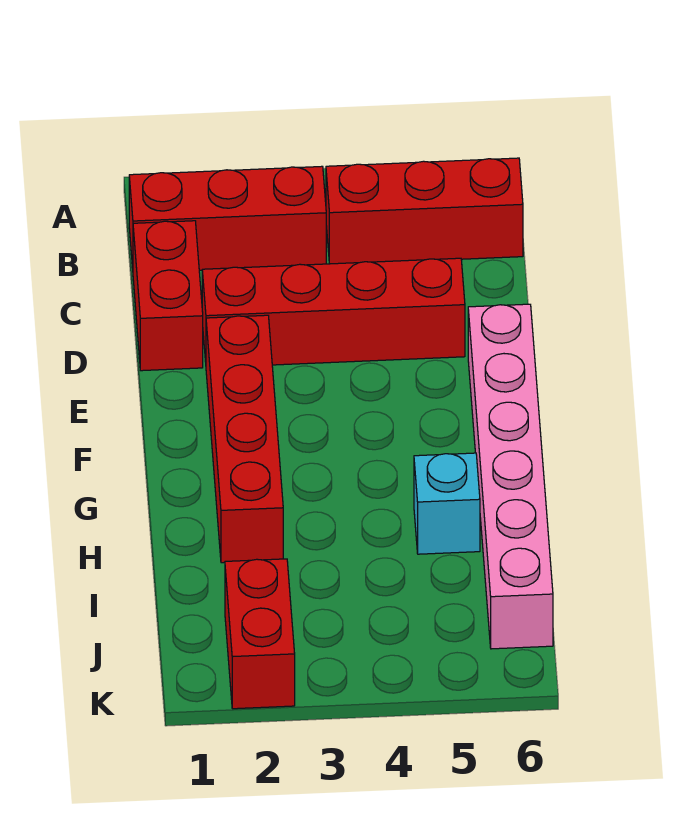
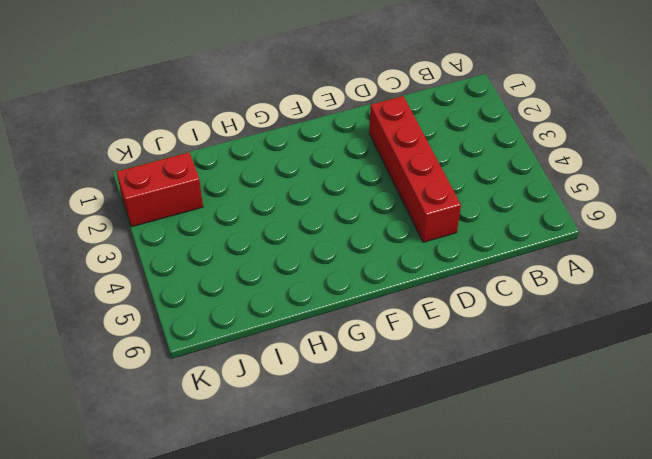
none -> red 1x3 brick [129,166,326,270]
none -> red 1x3 brick [326,158,523,264]

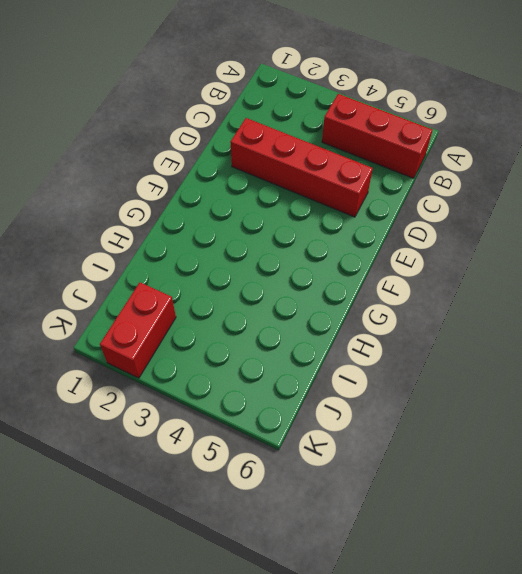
none -> red 1x3 brick [129,166,326,270]
none -> red 1x2 brick [133,221,203,371]

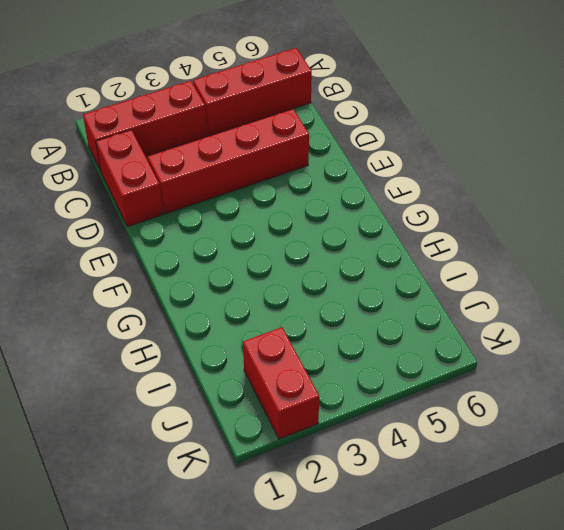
none -> red 1x4 brick [206,315,283,563]
none -> pink 1x6 brick [468,304,553,649]

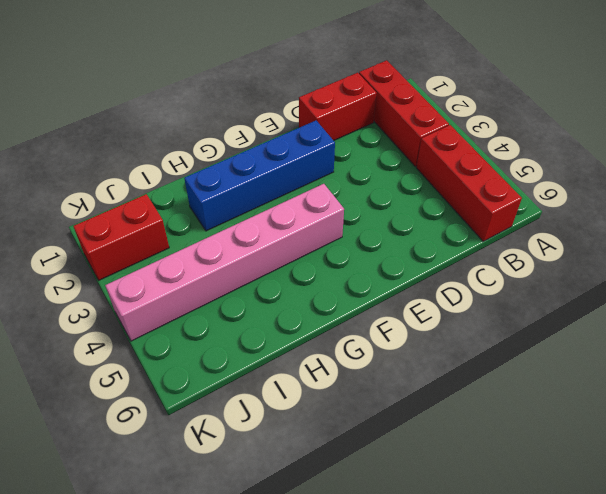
blue 1x4 brick [184,121,335,231] -> red 1x4 brick [206,315,283,563]
pink 1x6 brick [105,184,344,341] -> pink 1x6 brick moved to [468,304,553,649]
none -> red 1x4 brick [202,258,465,365]
none -> cyan 1x1 brick [414,453,480,554]

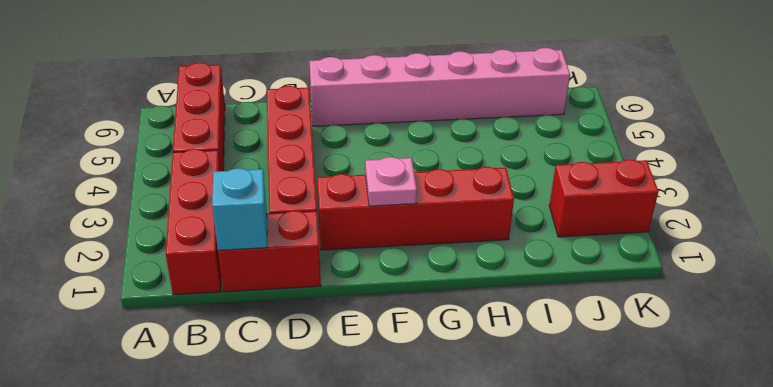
cyan 1x1 brick [212,168,267,250] -> cyan 1x1 brick moved to [414,453,480,554]
pink 1x1 plate [365,157,417,206] -> none

